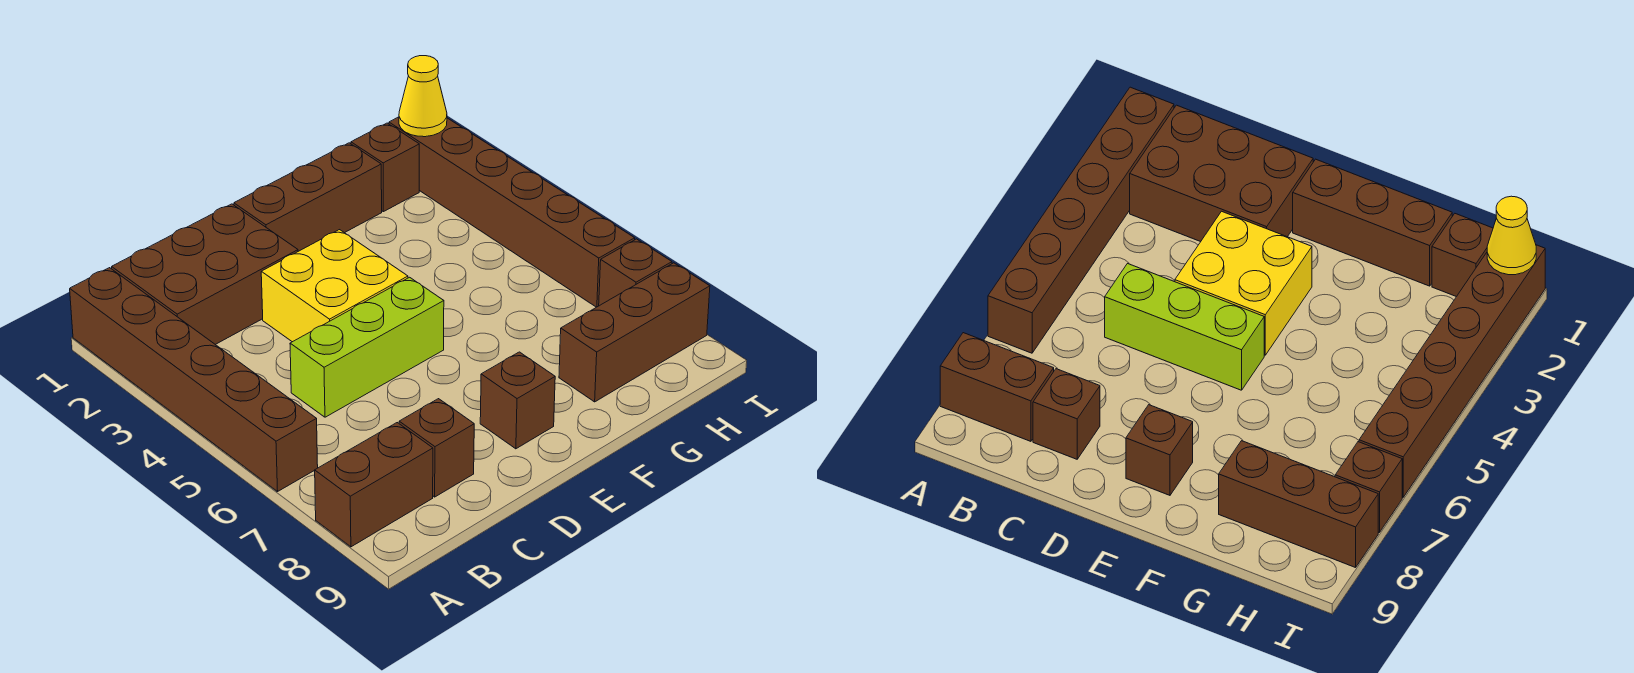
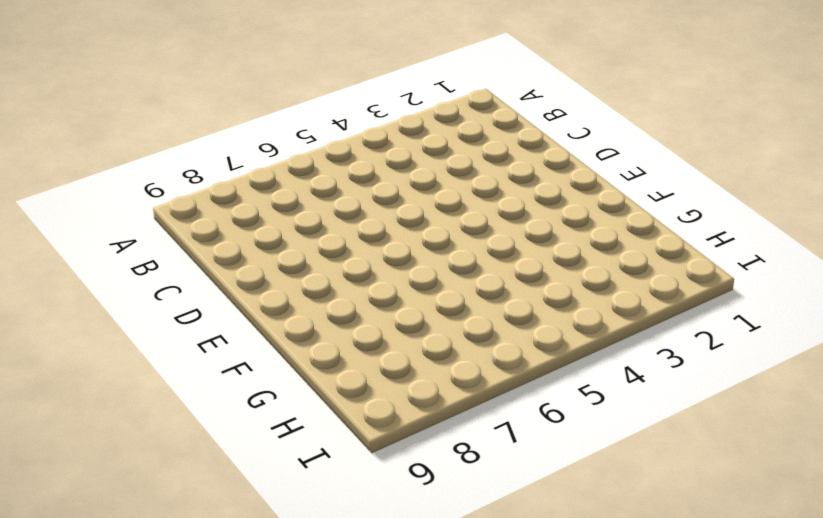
none -> brown 1x6 brick [70,268,318,492]
none -> brown 1x2 brick [315,423,433,547]
none -> brown 2x3 brick [112,204,298,345]

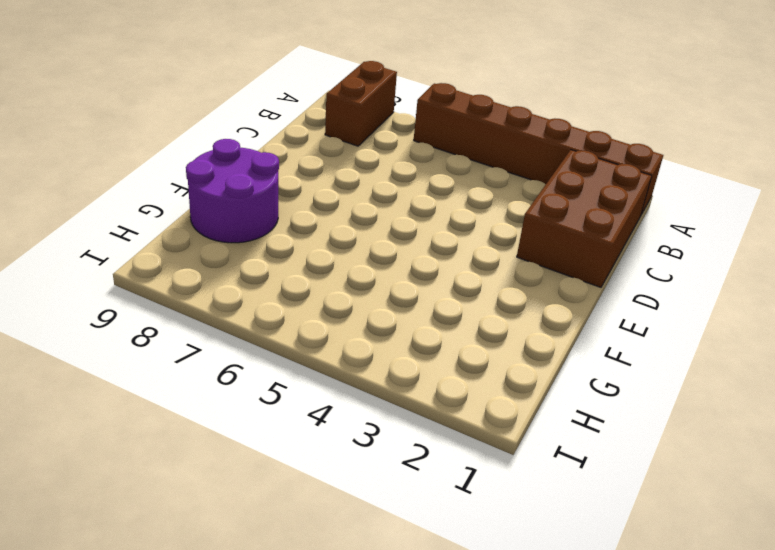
purple 2x2 round brick [186,139,279,243] -> brown 1x3 brick [559,263,710,402]
none -> lime 1x3 brick [290,277,444,417]
none -> brown 1x1 brick [399,399,474,497]
none -> yellow 2x2 brick [261,230,408,342]

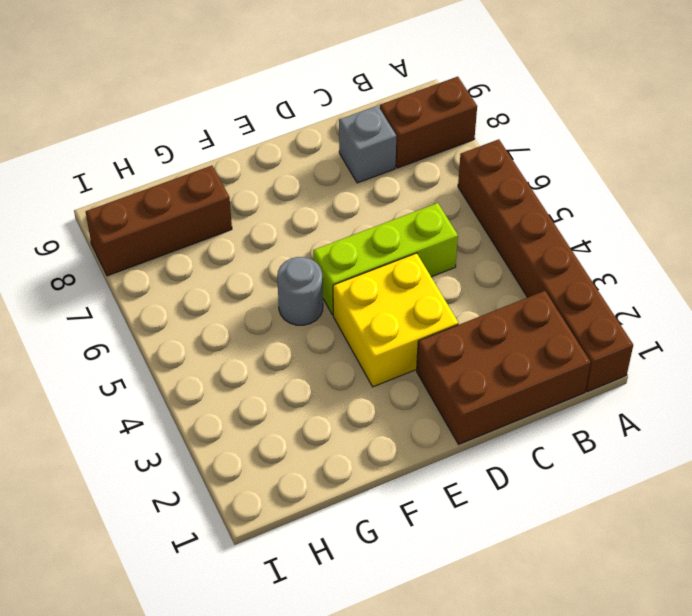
grey 1x1 brick [339,106,396,183] -> brown 1x1 brick [399,399,474,497]
grey 1x1 round brick [277,257,323,325] -> none
none -> brown 1x3 brick [234,143,382,251]
none -> brown 1x1 brick [480,352,555,449]
none -> brown 1x1 brick [351,123,419,212]

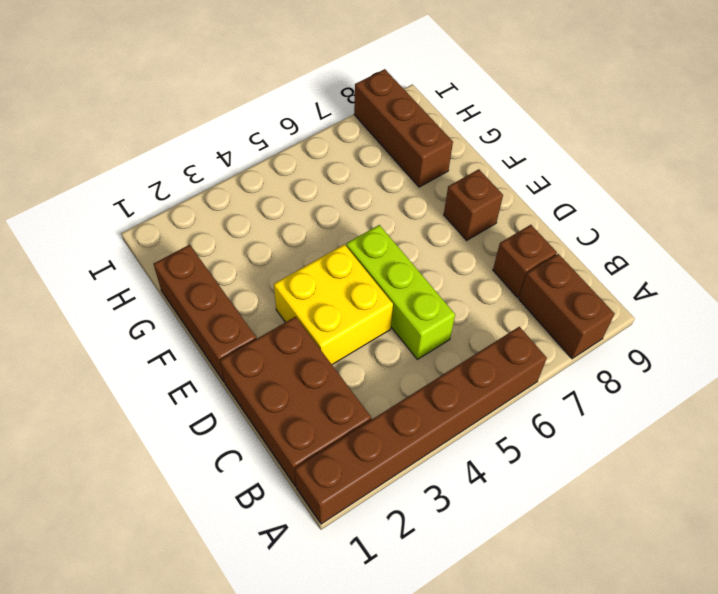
none -> brown 1x1 brick [351,123,419,212]
none -> brown 1x6 brick [389,117,635,307]
none -> brown 1x1 brick [599,239,672,306]

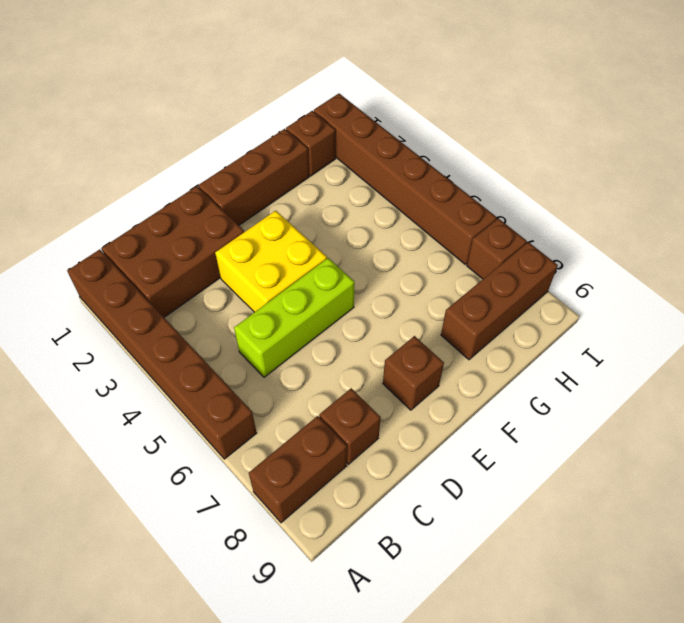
none -> yellow 1x1 cone [399,56,447,137]

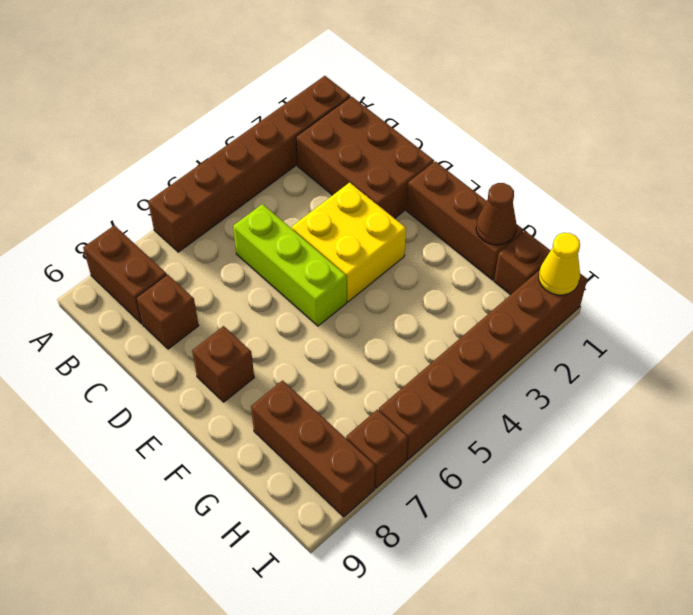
brown 1x1 cone [476,183,516,245] -> none

